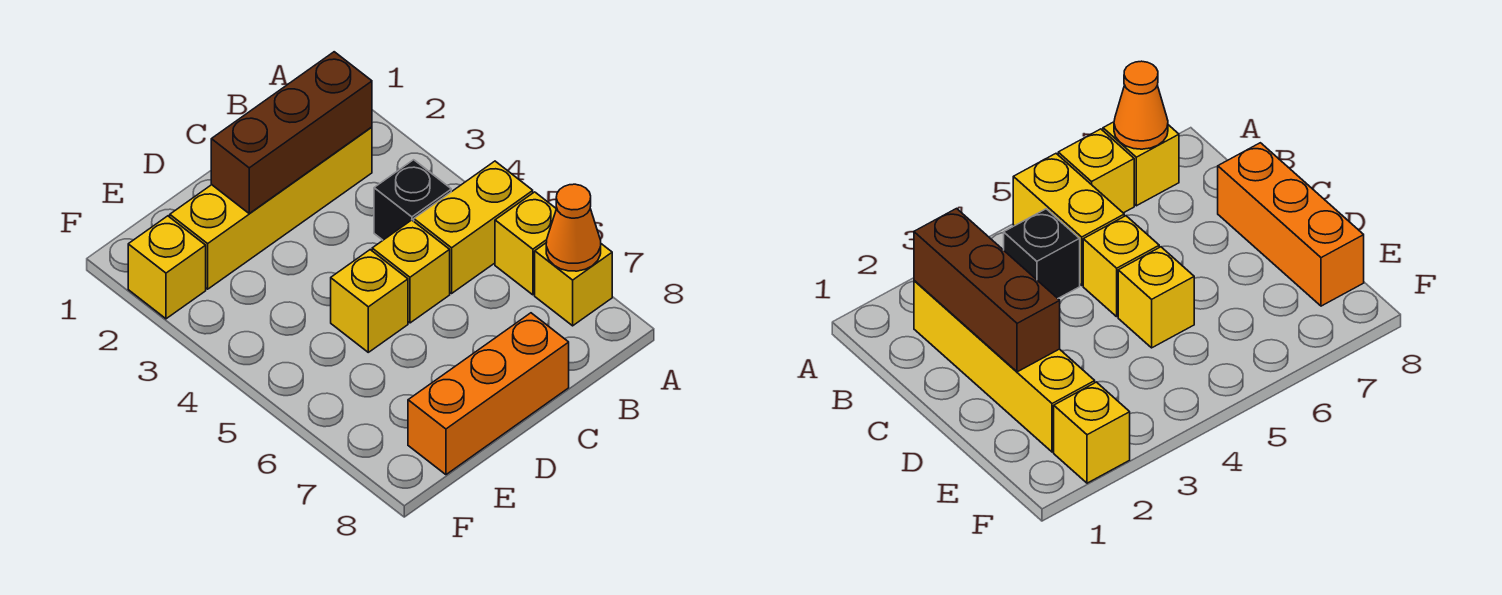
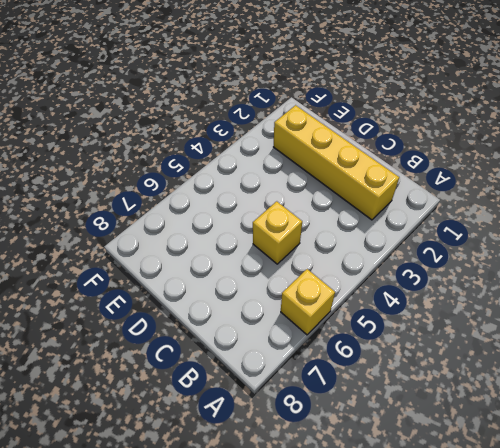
none -> yellow 1x2 brick [414,161,533,293]
none -> yellow 1x1 brick [535,243,612,326]

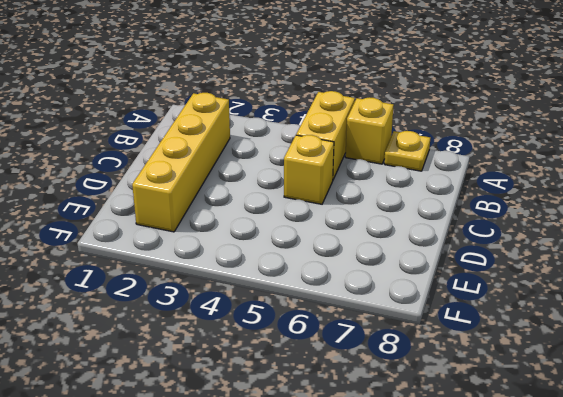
yellow 1x1 plate [384,131,430,171] -> yellow 1x1 brick [535,243,612,326]
none -> black 1x1 brick [374,160,451,240]
none -> orange 1x3 brick [408,313,569,475]

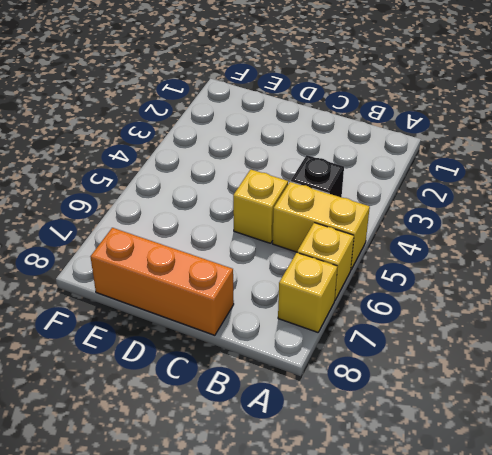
none -> yellow 1x4 brick [170,127,372,289]
none -> yellow 1x1 brick [331,250,408,352]

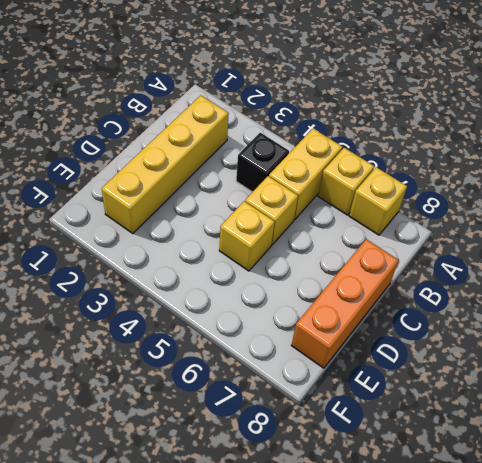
none -> yellow 1x1 brick [128,216,206,319]
none -> orange 1x1 cone [546,184,601,271]

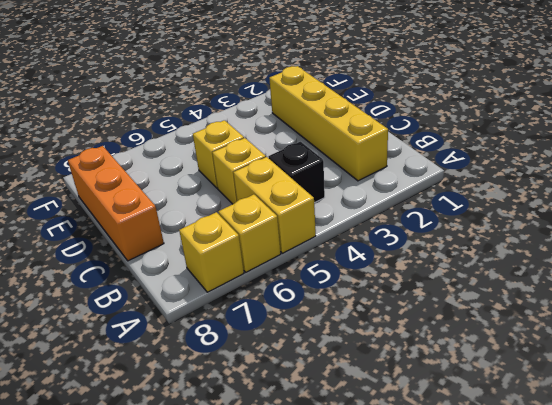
none -> yellow 1x1 brick [128,216,206,319]
none -> orange 1x1 cone [546,184,601,271]

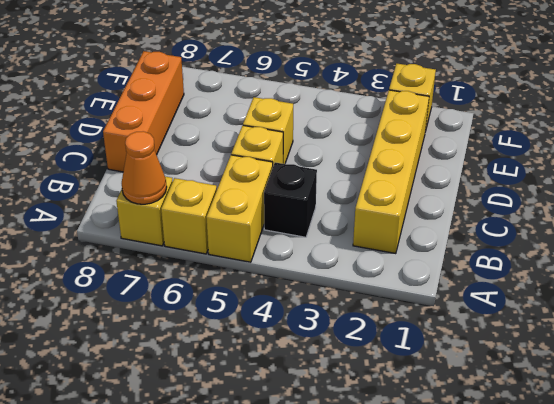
none -> brown 1x3 brick [211,52,372,214]

